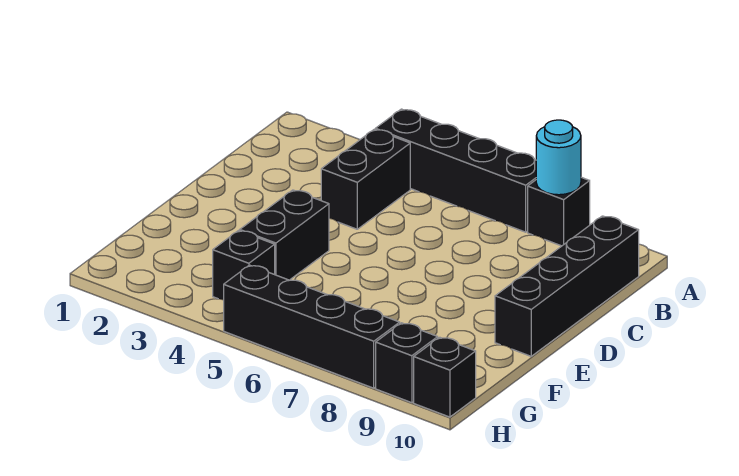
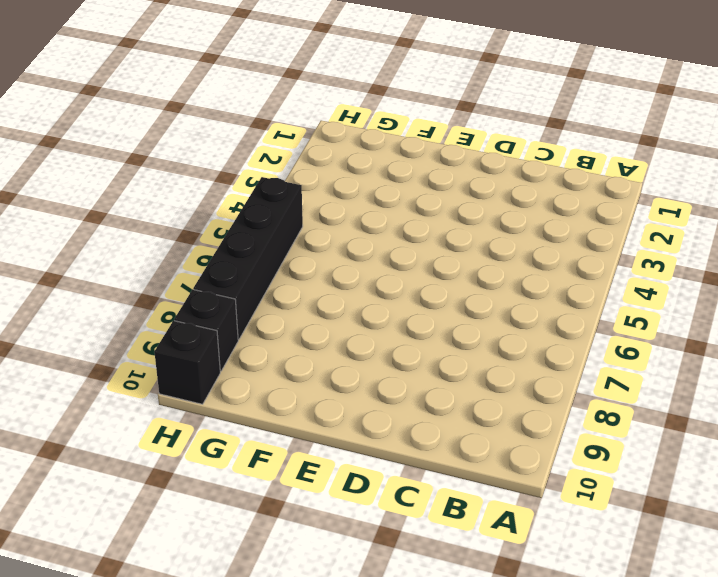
none -> black 1x4 brick [375,109,536,232]
none -> black 1x1 brick [528,177,590,246]

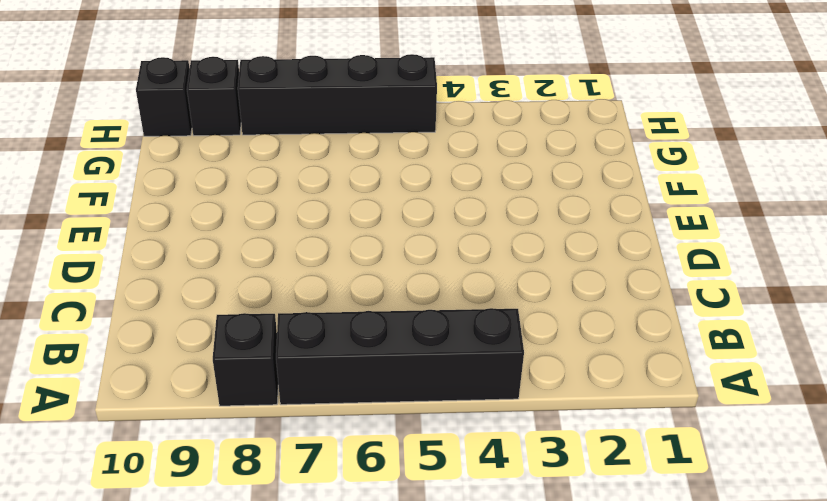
none -> black 1x2 brick [321,129,410,229]
none -> black 1x4 brick [495,216,639,356]

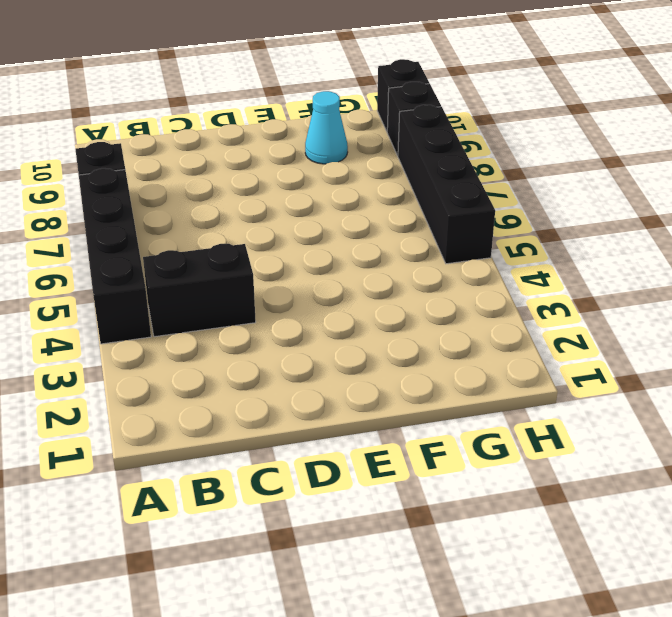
cyan 1x1 cone [305,91,348,164] -> none
none -> black 1x4 brick [495,216,639,356]
none -> black 1x2 brick [240,190,329,280]

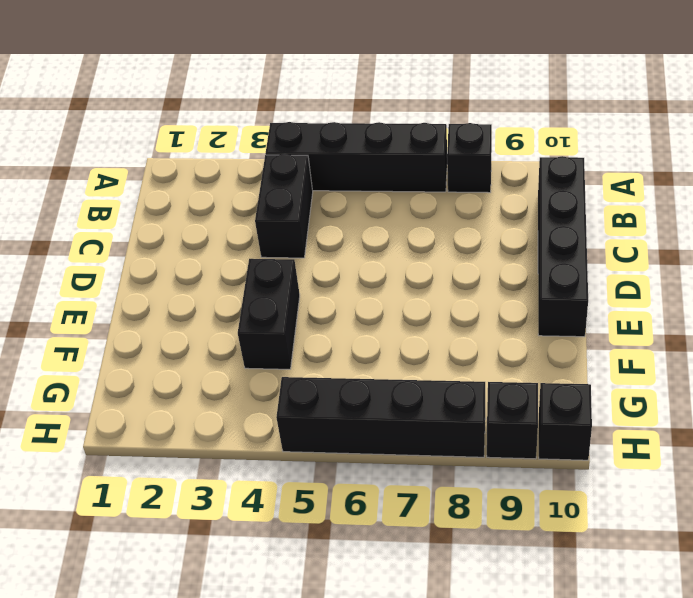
none -> black 1x1 brick [213,231,275,300]
none -> cyan 1x1 round brick [536,120,581,195]

